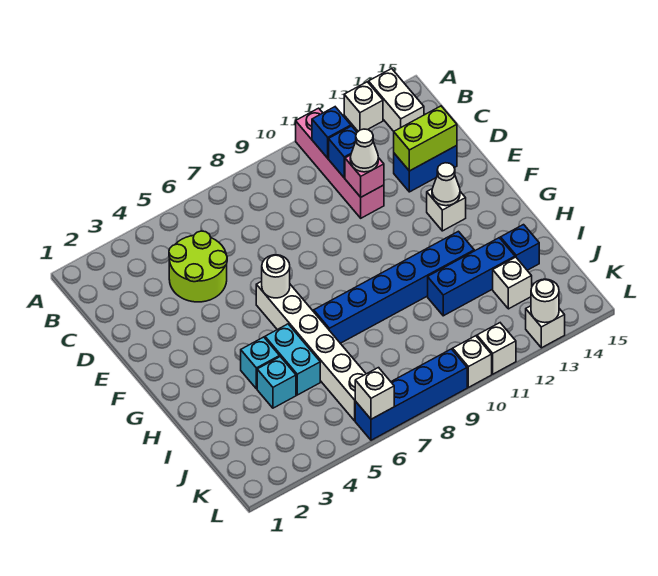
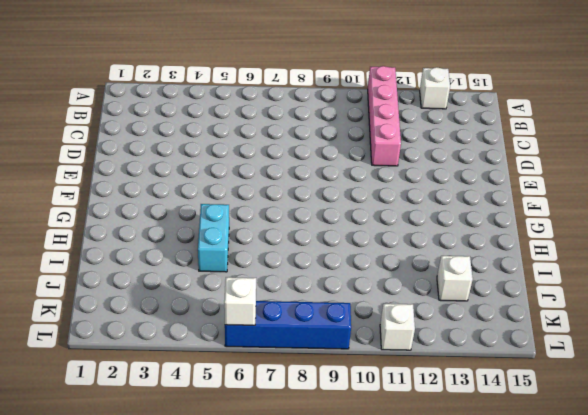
none -> white 1x2 brick [369,69,424,131]
none -> lime 2x2 round brick [169,231,227,302]
none -> blue 1x2 brick [394,146,457,192]

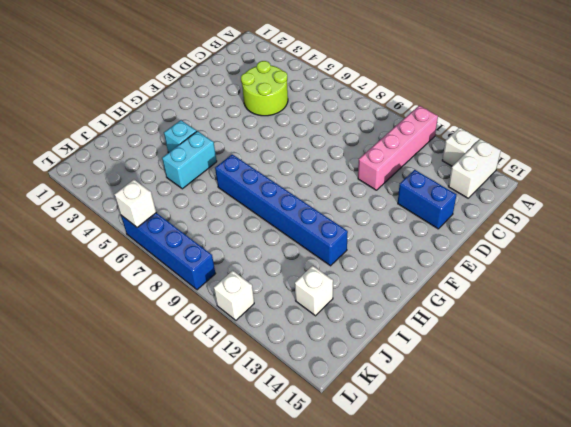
none -> white 1x6 brick [256,281,366,421]
none -> white 1x1 brick [427,189,466,231]
none -> cyan 1x1 brick [257,357,296,408]

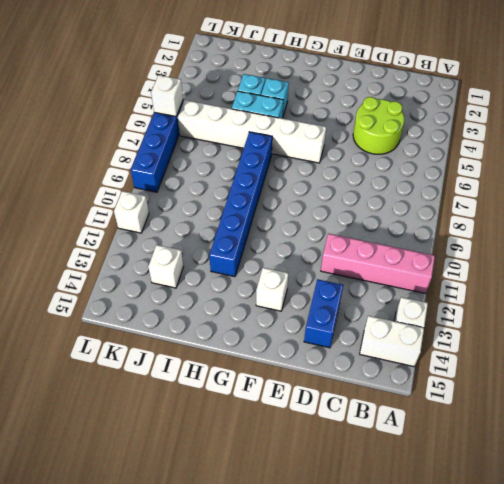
none -> blue 1x3 brick [428,238,515,316]
none -> blue 1x1 brick [501,225,539,270]
none -> white 1x1 brick [453,336,492,387]

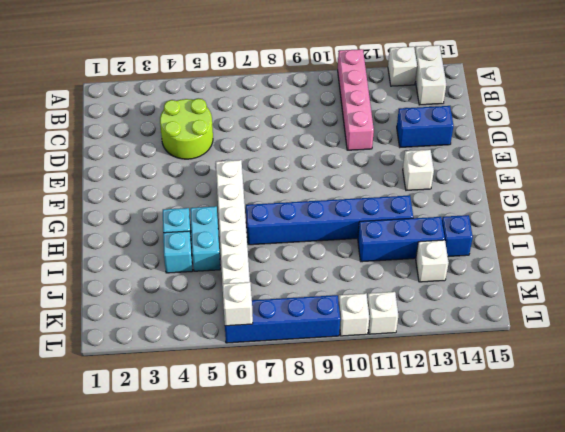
none -> white 1x1 brick [526,306,565,348]
none -> blue 1x1 brick [312,107,351,158]
none -> blue 1x1 brick [329,126,357,178]

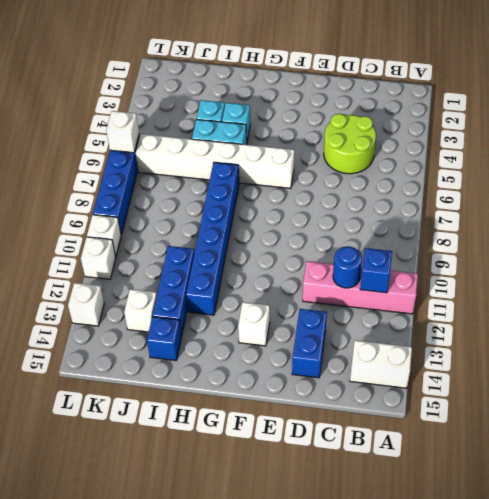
blue 1x1 round brick [333,246,362,288] -> blue 1x1 brick [329,126,357,178]
none -> white 1x1 brick [344,82,383,131]
none -> pink 1x1 brick [345,155,384,197]
none -> lime 1x2 brick [394,106,457,171]

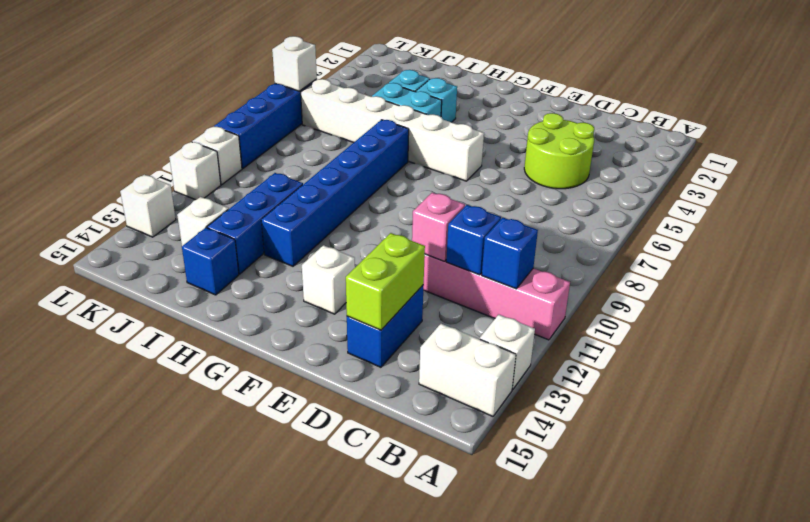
none -> white 1x1 round brick [262,255,290,298]
none -> white 1x1 cone [432,163,460,206]
none -> white 1x1 round brick [531,279,559,323]

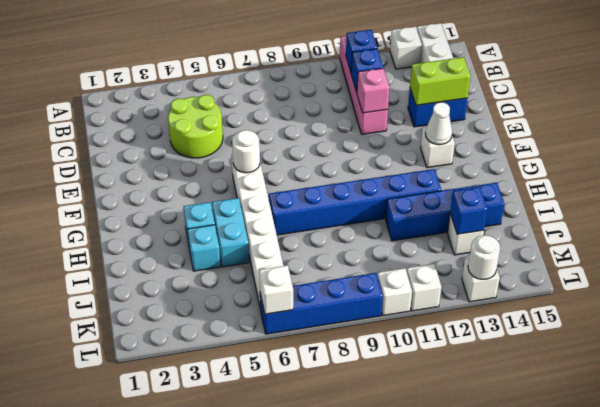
blue 1x1 brick [450,187,488,234] -> none
none -> white 1x1 cone [350,129,378,172]

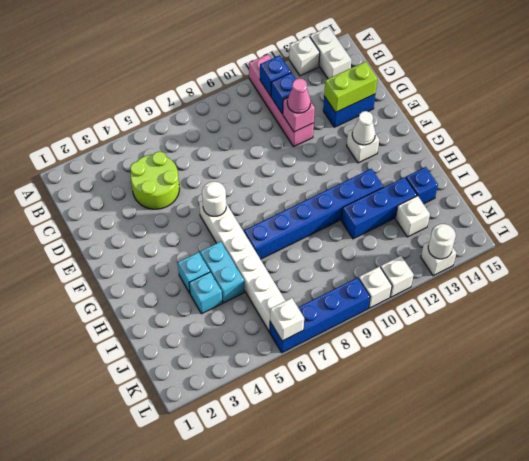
pink 1x1 cone [287,78,311,113] -> white 1x1 cone [350,129,378,172]

